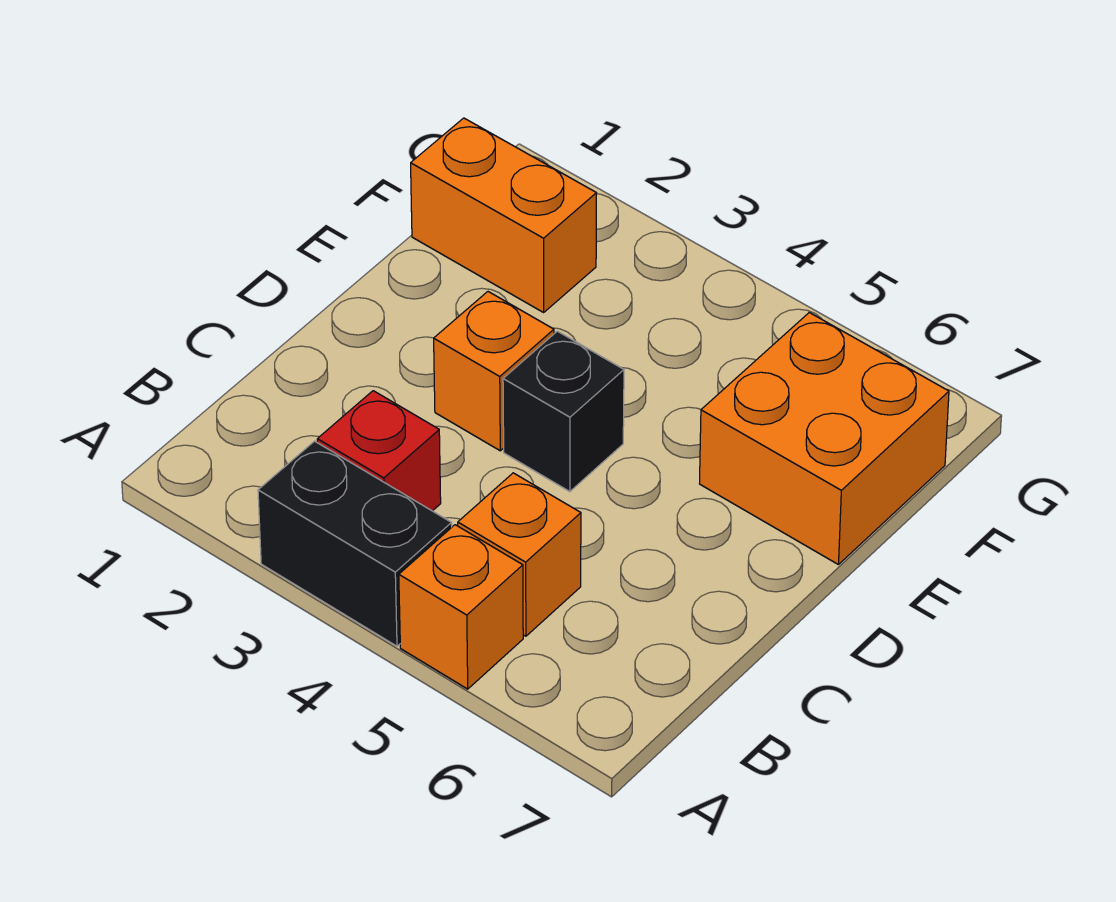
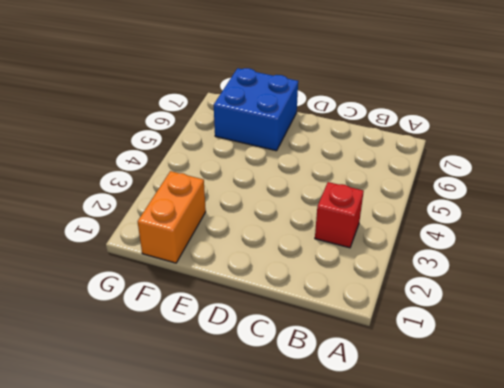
blue 2x2 brick [214,68,298,151] -> orange 2x2 brick [700,313,949,565]
none -> black 1x2 brick [258,441,452,646]
none -> orange 1x1 brick [399,525,523,689]

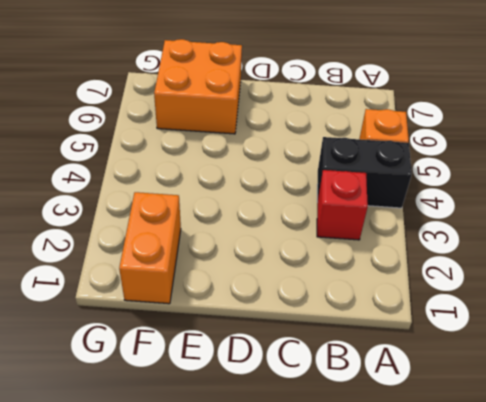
black 1x2 brick [317,137,412,208] -> black 1x2 brick turned to [258,441,452,646]
none -> orange 1x1 brick [458,473,581,636]
none -> orange 1x1 brick [434,292,554,451]

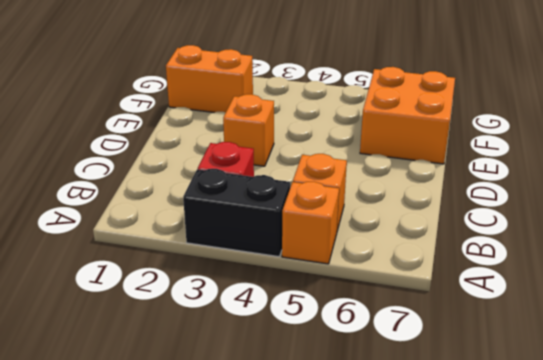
none -> black 1x1 brick [503,331,624,492]

